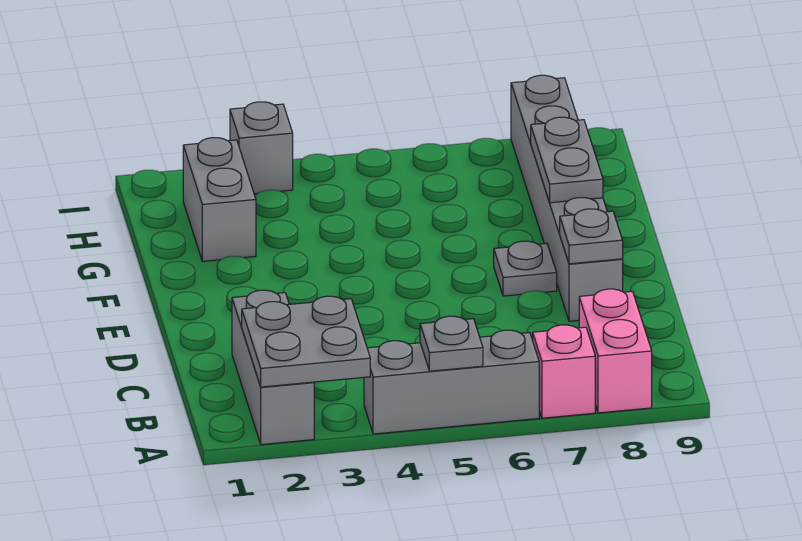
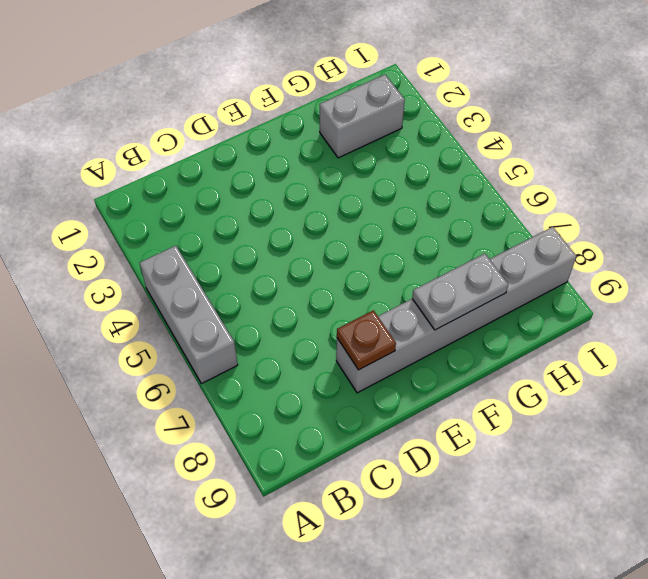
brown 1x1 plate [337,310,396,370] -> grey 1x1 plate [560,209,623,264]
none -> grey 1x3 brick [232,290,314,445]
none -> pink 1x1 brick [533,325,595,418]
none -> pink 1x2 brick [579,289,652,413]

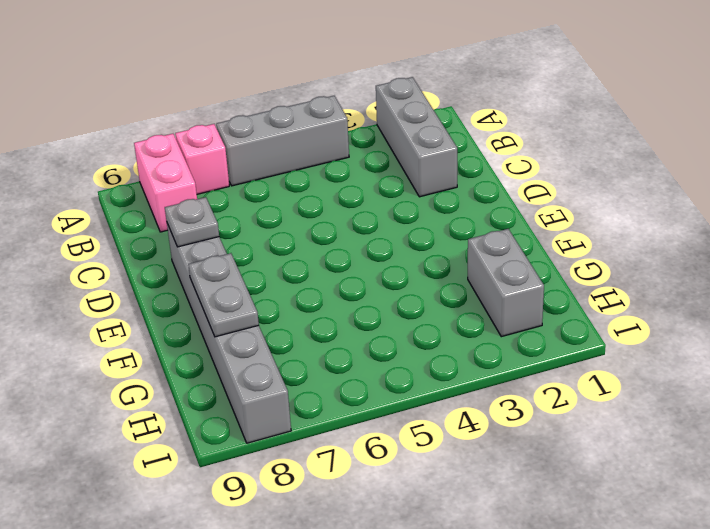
none -> grey 1x1 plate [494,241,557,296]
none -> grey 1x1 brick [230,102,293,194]
none -> grey 2x2 plate [242,296,370,387]

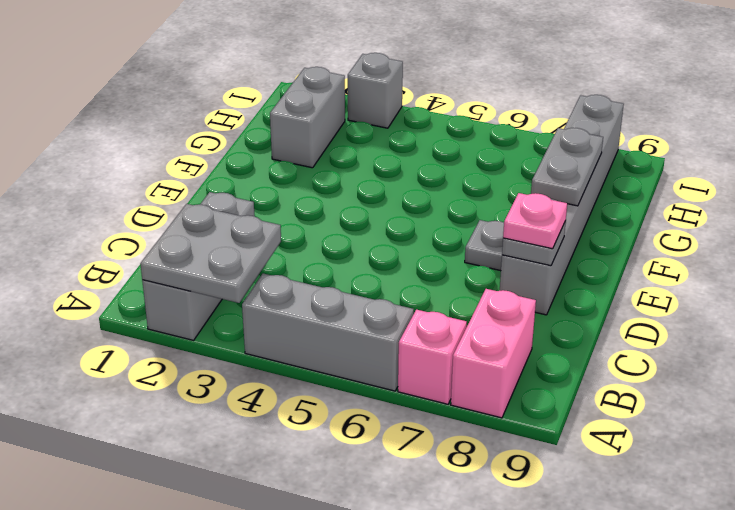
pink 1x1 plate [503,193,567,249] -> none
none -> grey 1x1 plate [420,316,483,371]

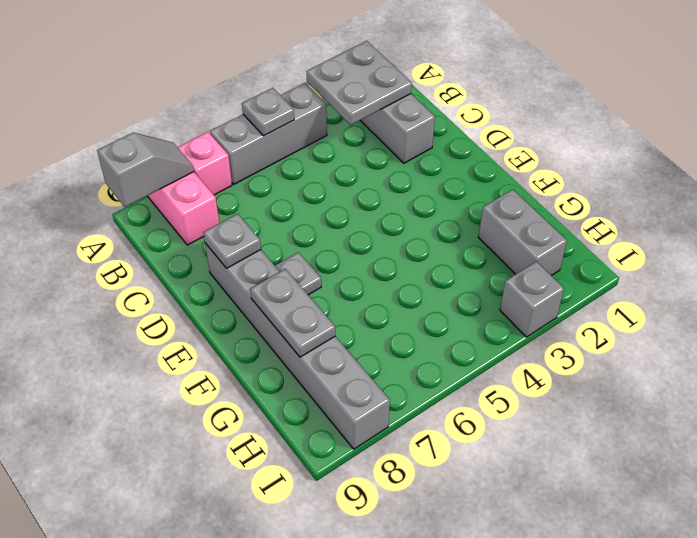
grey 1x2 slope [97,133,194,207] -> none

